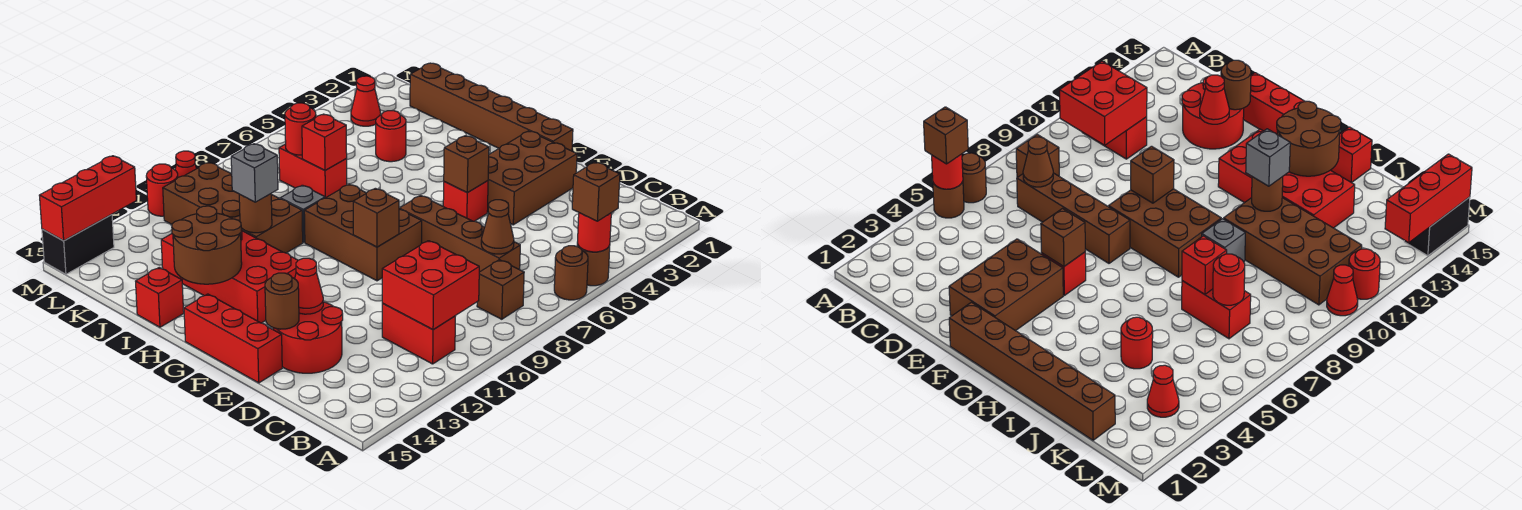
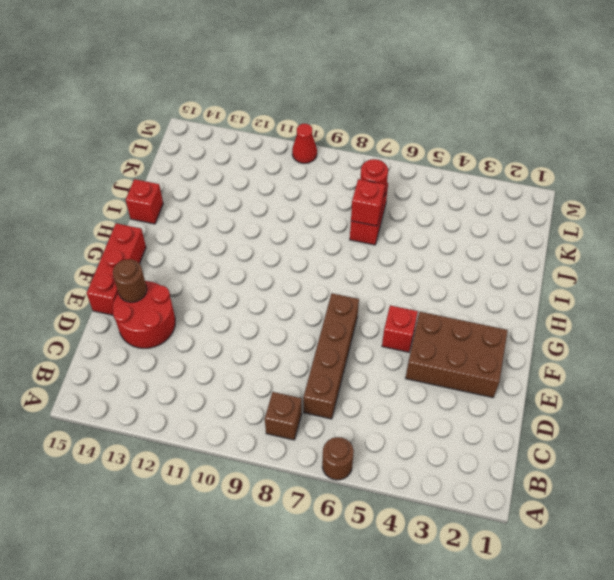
none -> brown 1x1 round brick [577,243,610,286]
none -> red 1x2 brick [382,303,455,364]
none -> brown 1x6 brick [410,63,573,151]
none -> brown 2x3 brick [304,184,422,281]

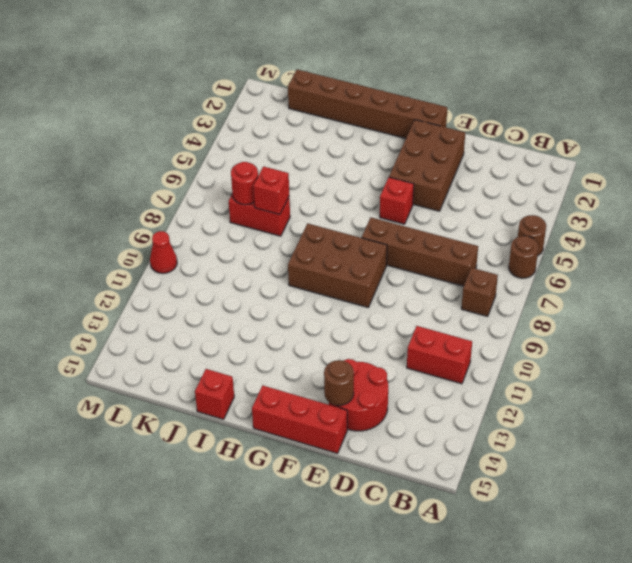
none -> red 2x4 brick [161,230,298,323]
none -> grey 1x1 brick [280,185,325,242]
none -> brown 2x4 brick [163,162,303,253]
none -> red 1x1 round brick [376,111,406,162]

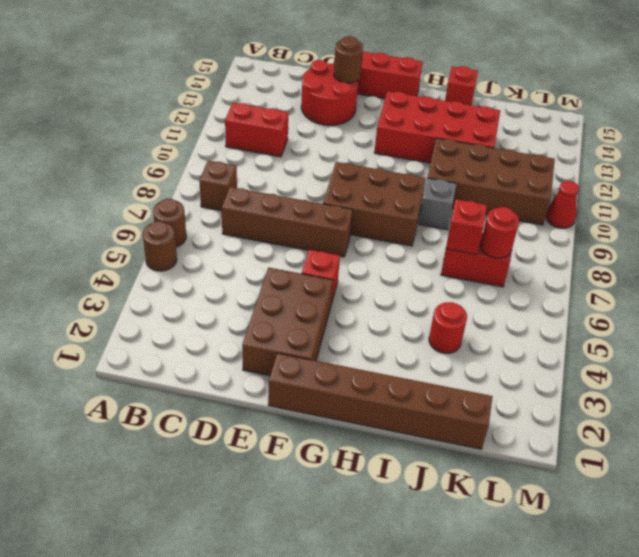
none -> red 1x1 cone [351,76,381,126]
none -> red 1x1 round brick [146,164,178,216]
none -> black 1x2 brick [42,215,114,274]
none -> red 1x1 round brick [578,213,611,252]

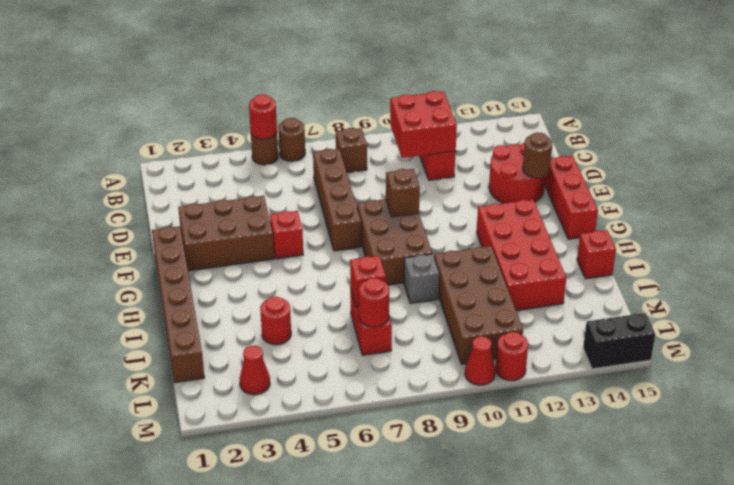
none -> brown 1x1 cone [481,200,514,254]
none -> red 1x1 cone [295,258,323,314]
none -> brown 1x1 brick [444,136,489,193]
none -> brown 2x2 round brick [172,206,242,284]

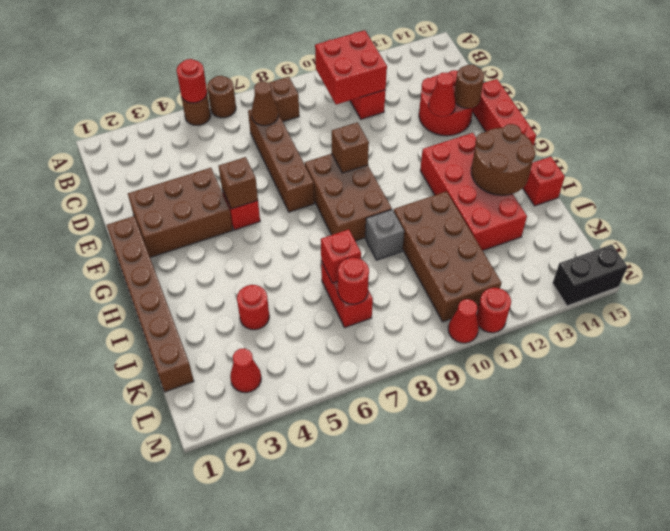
none -> brown 1x1 round brick [239,194,272,233]
none -> red 1x3 brick [39,156,136,241]
none -> brown 1x1 brick [572,162,620,221]
none -> grey 1x1 brick [231,144,278,202]

